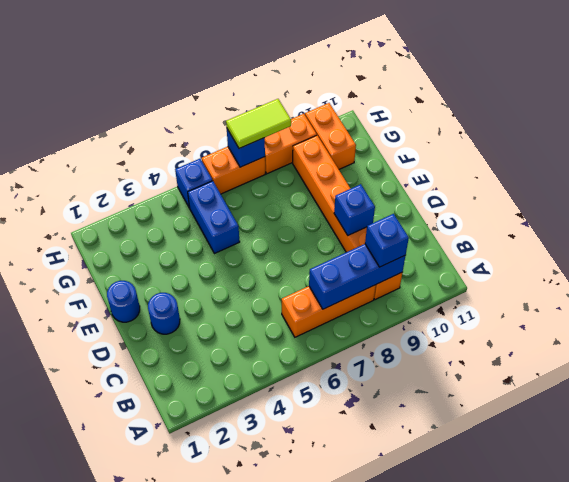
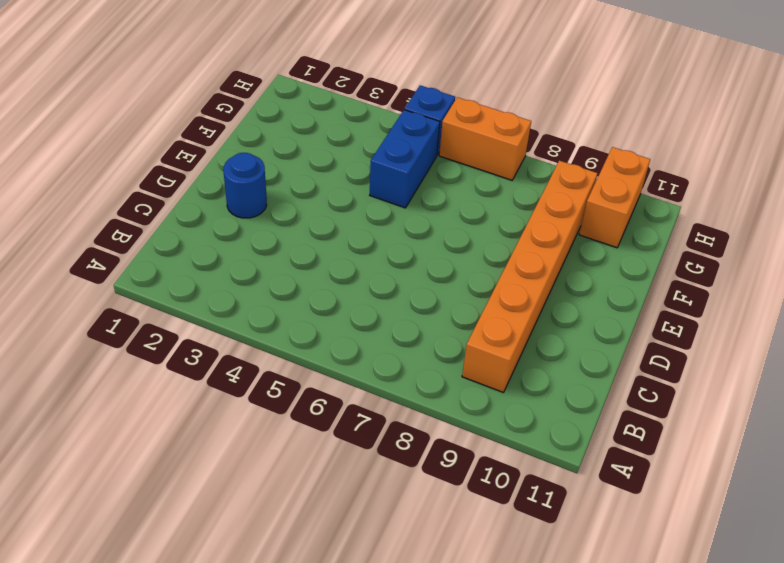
none -> orange 1x3 brick [282,285,376,337]
none -> blue 1x1 round brick [107,281,140,322]
none -> orange 1x2 brick [265,114,317,174]

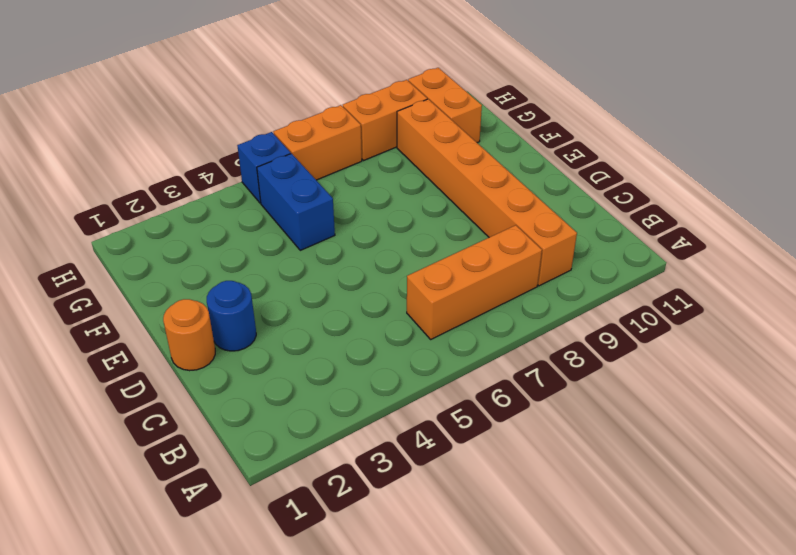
orange 1x1 round brick [163,299,215,371] -> none
none -> blue 1x1 round brick [107,281,140,322]
none -> blue 1x3 brick [309,244,406,309]
none -> blue 1x1 brick [334,184,375,235]

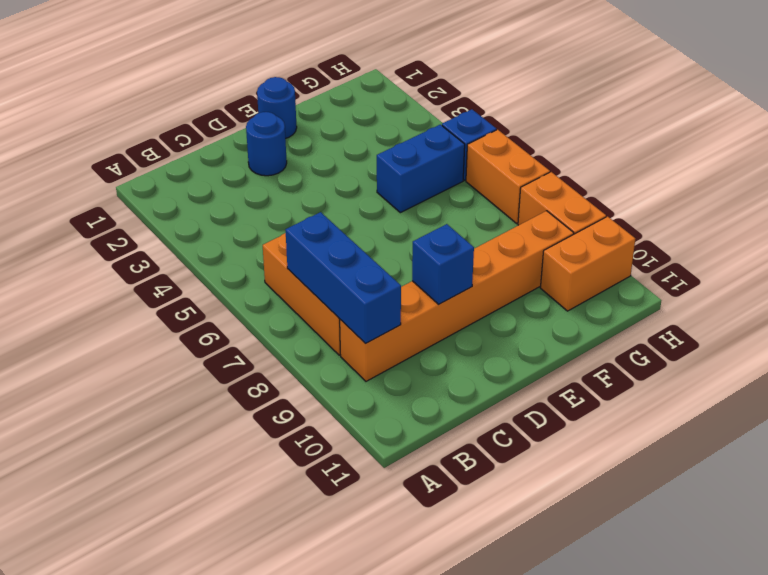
none -> blue 1x1 brick [227,129,265,167]
none -> blue 1x1 brick [365,214,409,267]
none -> lime 1x2 tile [226,99,291,148]

